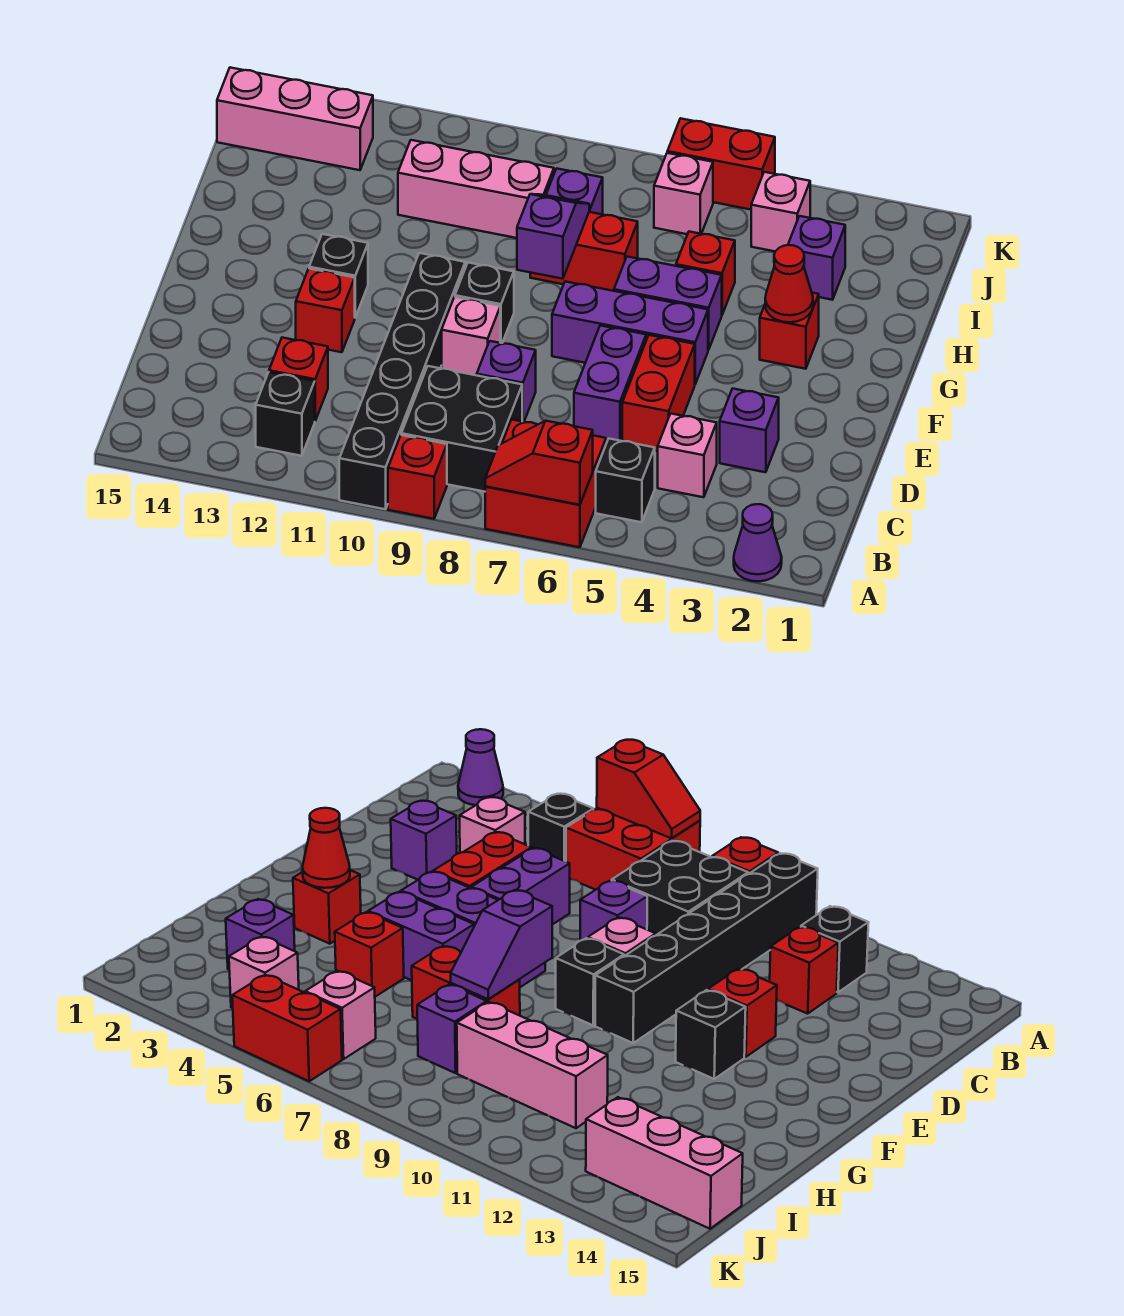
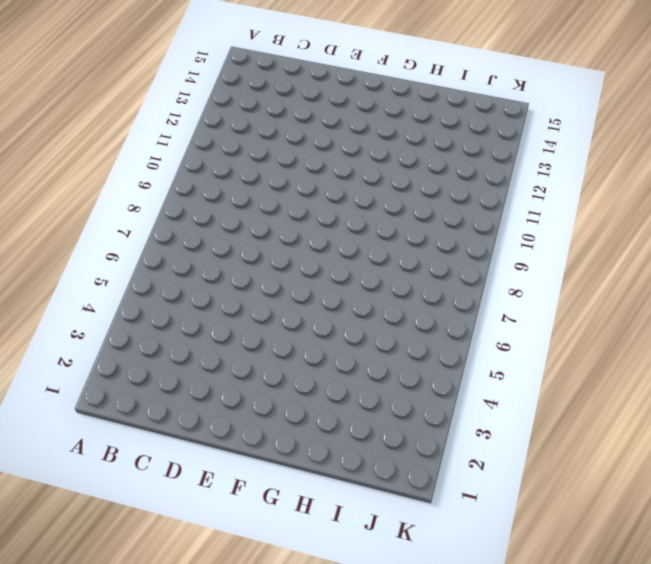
none -> purple 1x1 cone [734,504,782,581]
none -> red 2x2 brick [485,420,606,547]
none -> red 1x1 brick [388,435,447,519]
none -> black 1x6 brick [339,253,465,509]

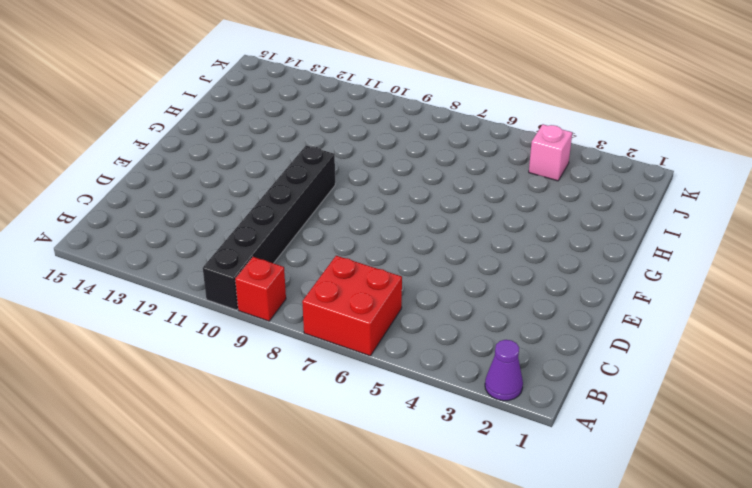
none -> black 1x1 brick [596,439,655,522]
none -> black 2x2 brick [401,366,522,492]
none -> black 1x1 brick [256,372,315,456]
none -> pink 1x1 brick [658,414,717,497]

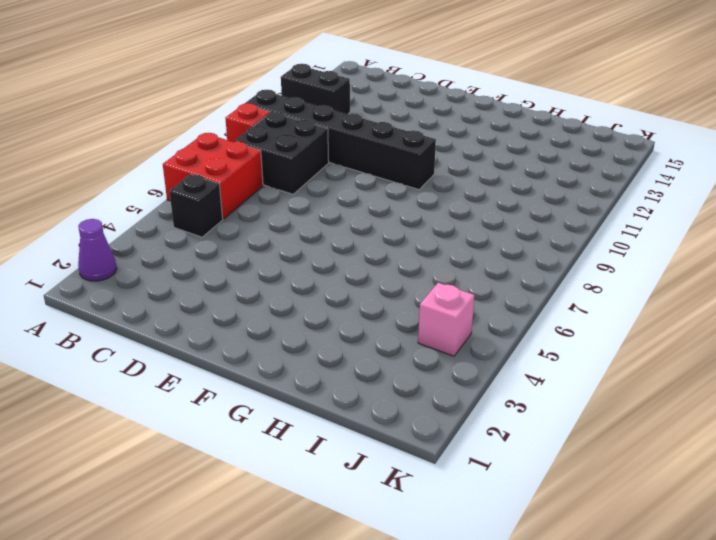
black 1x2 brick [281,64,350,114] -> black 1x1 brick [256,372,315,456]
none -> pink 1x1 brick [658,414,717,497]
none -> red 1x1 brick [269,338,328,421]
none -> purple 1x1 brick [720,389,779,472]
none -> red 1x2 brick [622,335,695,451]

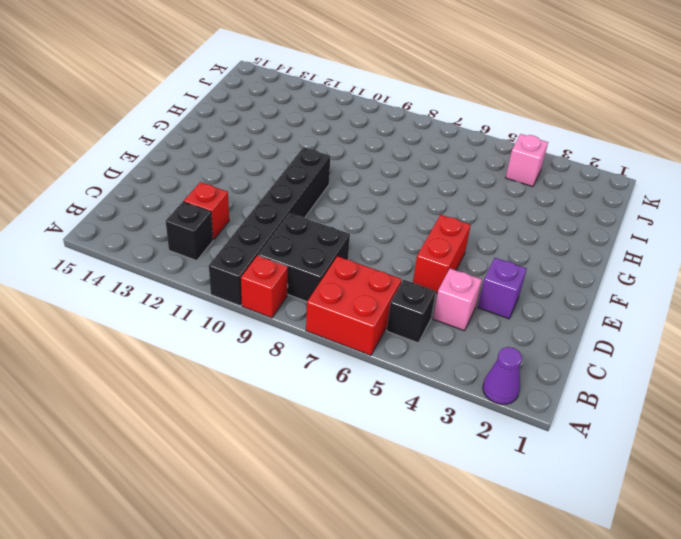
none -> purple 1x2 brick [574,325,646,441]
none -> purple 1x1 brick [477,341,536,422]
none -> pink 1x1 brick [442,297,500,375]
none -> red 1x1 brick [296,269,355,352]

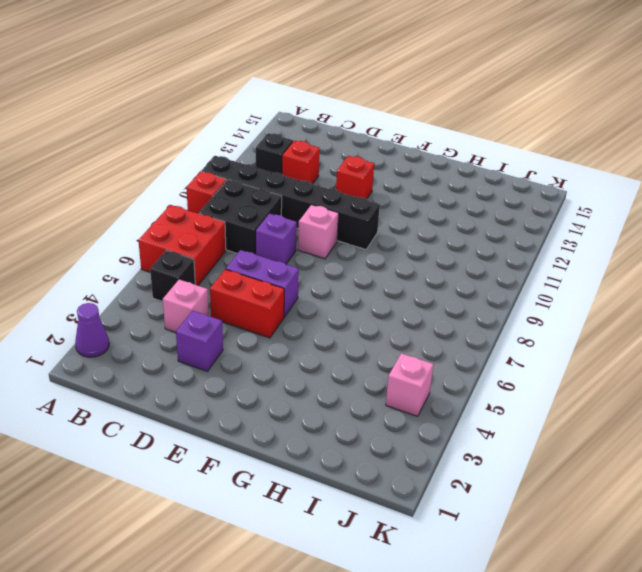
none -> purple 1x3 brick [552,282,708,384]
none -> black 1x1 brick [455,263,514,343]
none -> black 1x1 brick [309,234,368,317]
none -> red 1x1 brick [760,293,819,369]

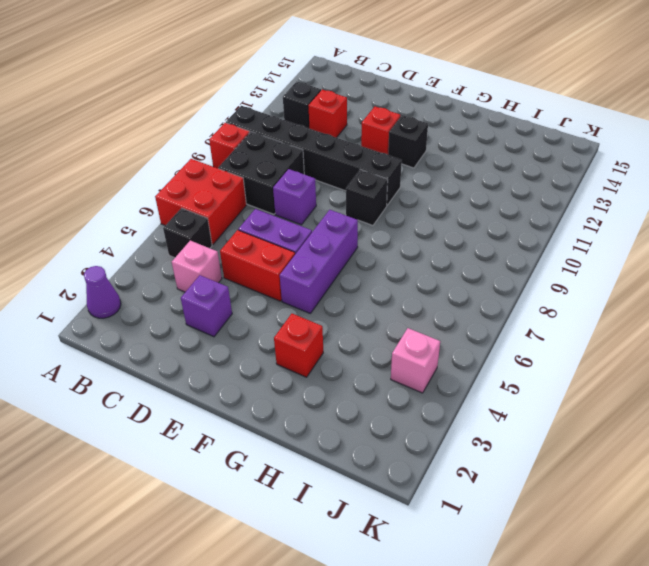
none -> pink 1x1 brick [442,297,500,375]
none -> purple 1x2 brick [614,257,722,350]
none -> red 1x1 brick [676,232,735,314]
none -> red 1x2 brick [530,212,638,291]

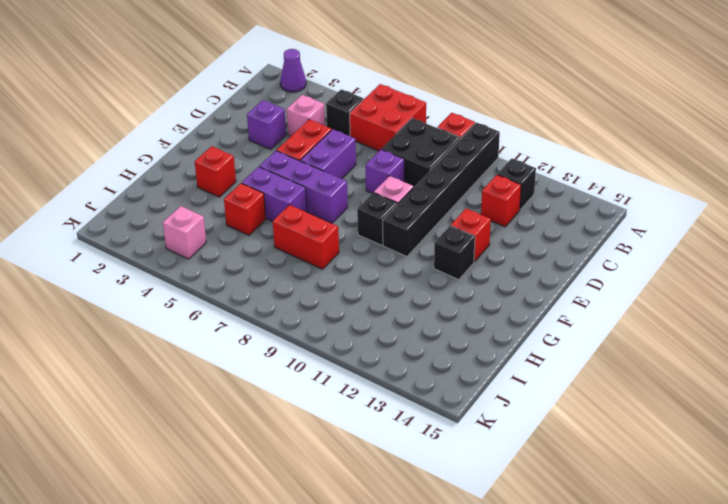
none -> purple 1x1 brick [788,216,845,300]
none -> purple 1x1 brick [546,168,603,214]
none -> pink 1x3 brick [398,140,554,238]
none -> pink 1x1 brick [654,153,713,234]

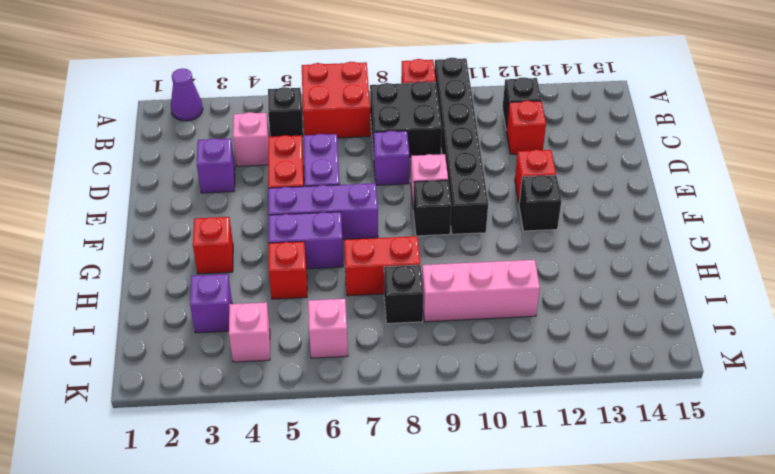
black 1x1 brick [384,265,423,324] -> purple 1x1 brick [546,168,603,214]
none -> pink 1x3 brick [217,68,373,170]
none -> red 1x2 brick [667,118,775,210]
none -> red 1x2 slope [485,421,593,505]
none -> red 1x1 cone [765,245,813,322]

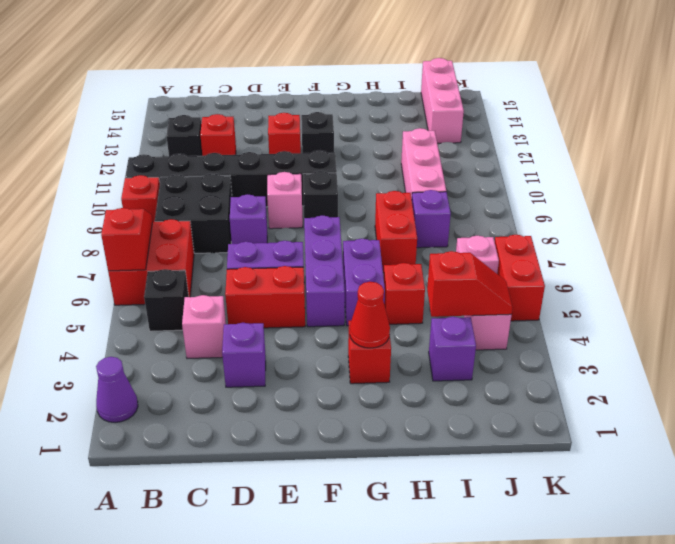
red 1x2 slope [427,251,513,317] -> none
none -> purple 1x2 slope [517,194,590,279]

